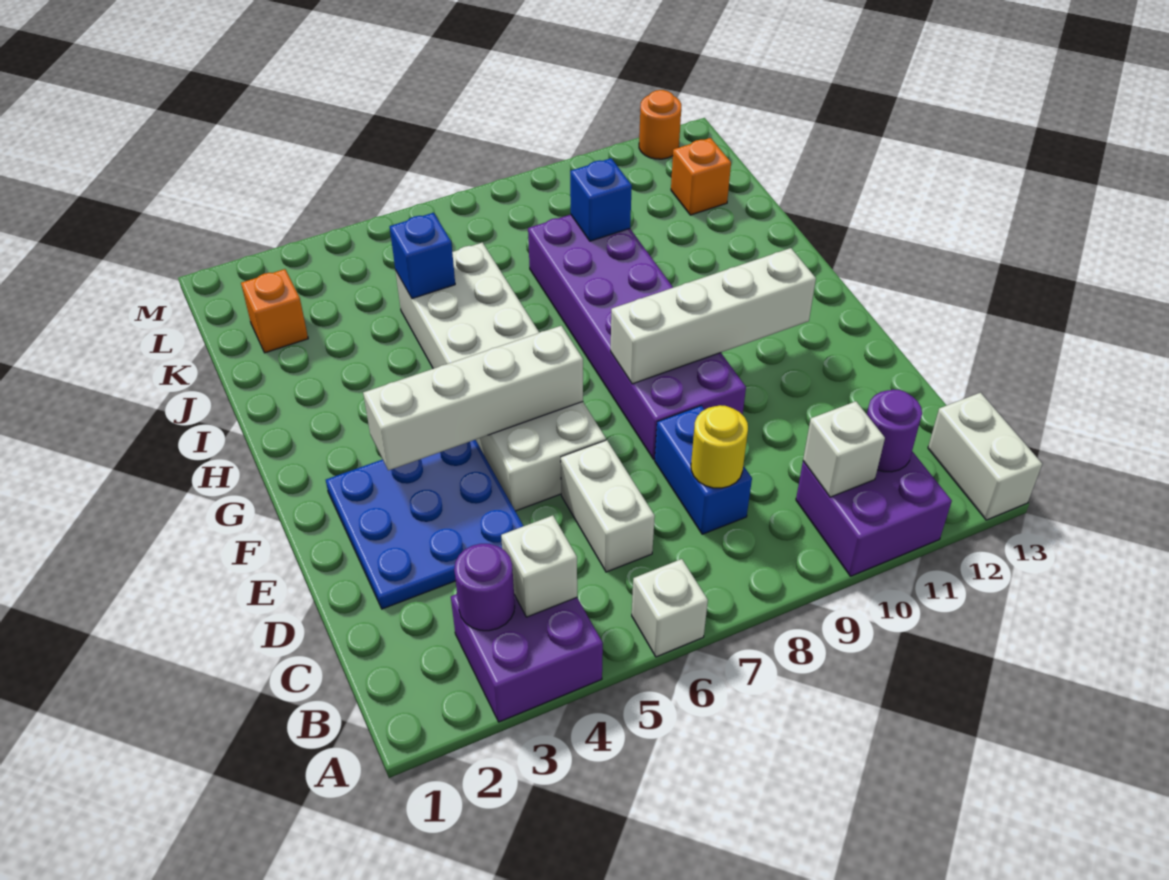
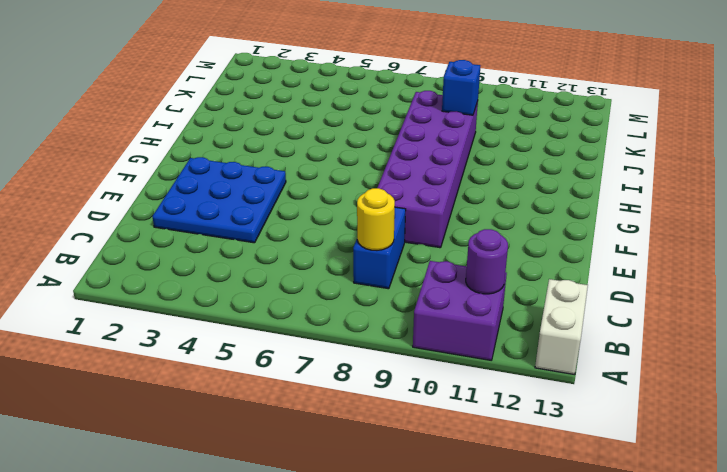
none -> purple 2x2 brick [451,594,603,722]
none -> white 1x1 brick [632,559,708,657]
none -> white 1x2 brick [561,440,655,572]

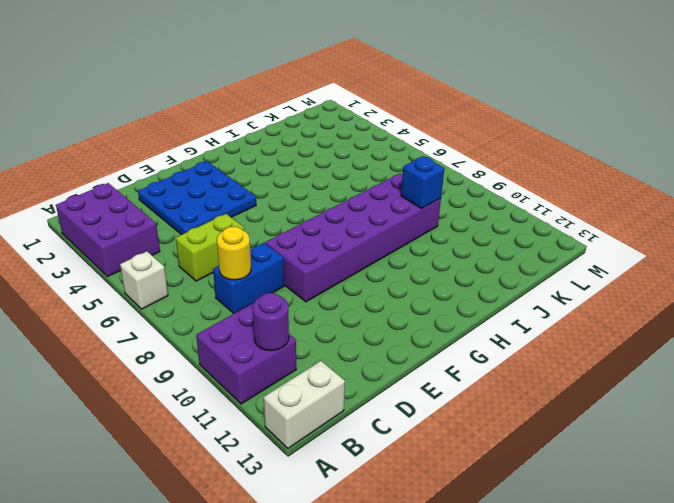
purple 2x3 brick [56,183,160,276] -> purple 2x2 brick [451,594,603,722]
lime 1x2 brick [176,214,244,281] -> white 1x2 brick [561,440,655,572]
none -> white 2x6 brick [396,243,606,511]
none -> orange 1x1 brick [241,269,308,353]
none -> orange 1x1 brick [671,138,731,215]

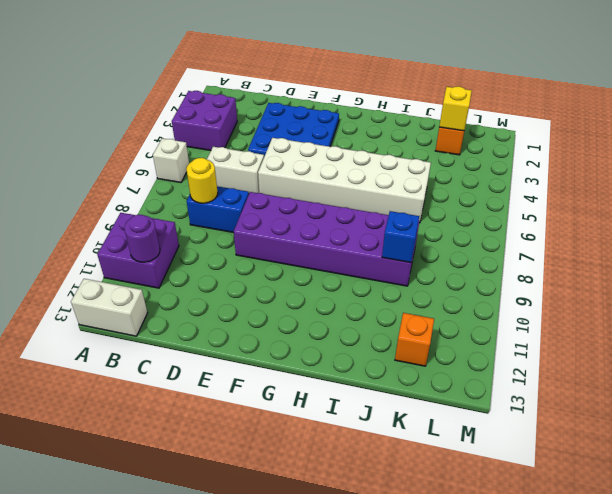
yellow 1x1 brick [439,86,472,131] -> none
none -> orange 1x1 round brick [639,90,681,159]
none -> purple 1x1 round brick [454,544,515,631]
none -> white 1x1 brick [501,515,577,617]

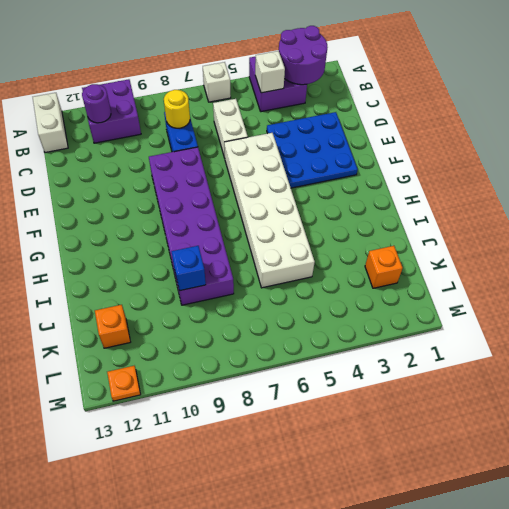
purple 2x2 round brick [279,26,328,85] -> purple 1x1 round brick [454,544,515,631]
orange 1x1 plate [107,366,141,401] -> orange 1x1 round brick [639,90,681,159]
none -> white 1x1 brick [803,401,885,497]
none -> white 1x4 brick [363,326,583,470]
none -> white 1x4 brick [611,248,816,384]

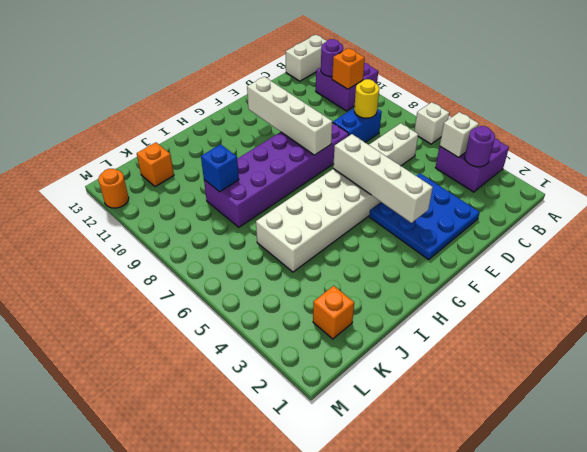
orange 1x1 brick [332,48,365,89] -> white 1x1 brick [803,401,885,497]
none -> blue 1x1 brick [390,213,455,299]

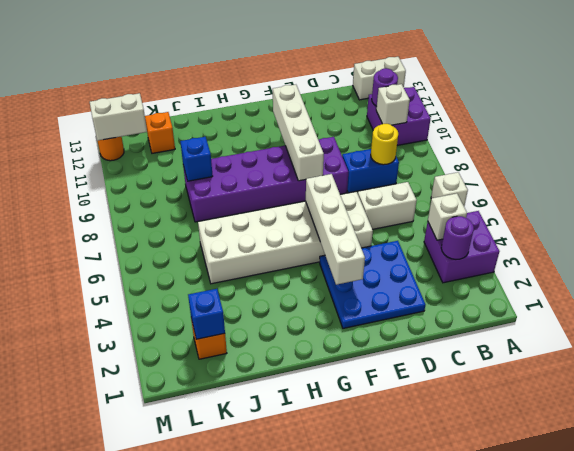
blue 1x1 brick [188,289,225,339] -> blue 1x1 brick moved to [390,213,455,299]
white 1x2 brick [90,93,147,141] -> none

